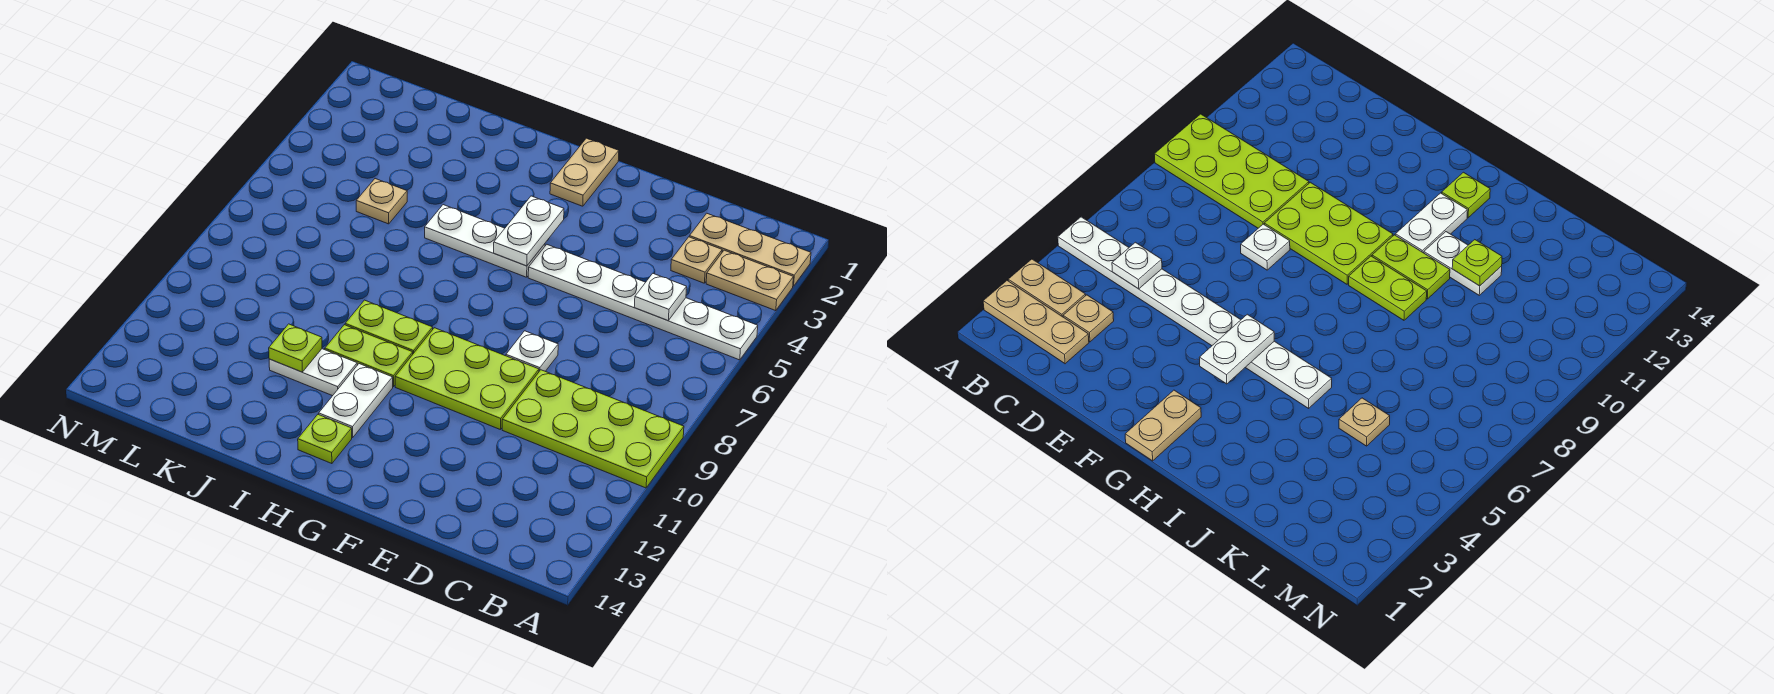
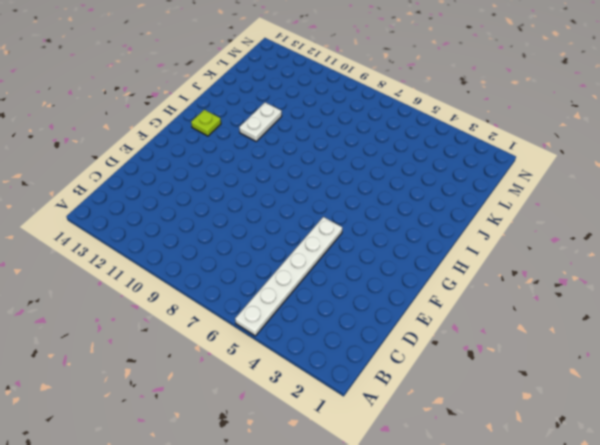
none -> tan 1x3 plate [689,213,811,286]
none -> tan 1x2 plate [706,250,793,311]
none -> lime 2x4 plate [502,370,684,488]

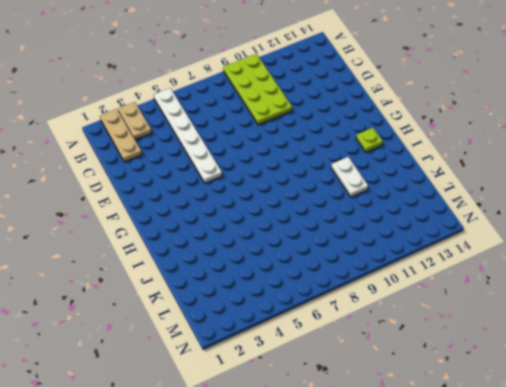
none -> tan 1x1 plate [671,237,722,283]
none -> white 1x1 plate [506,331,558,371]
none -> lime 2x3 plate [395,328,539,430]

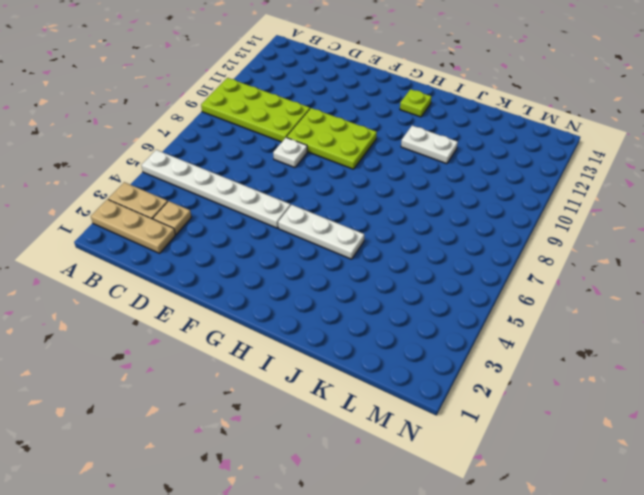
none -> tan 1x2 plate [550,138,619,206]
none -> lime 1x2 plate [345,300,433,354]
none -> lime 1x2 plate [325,325,413,387]

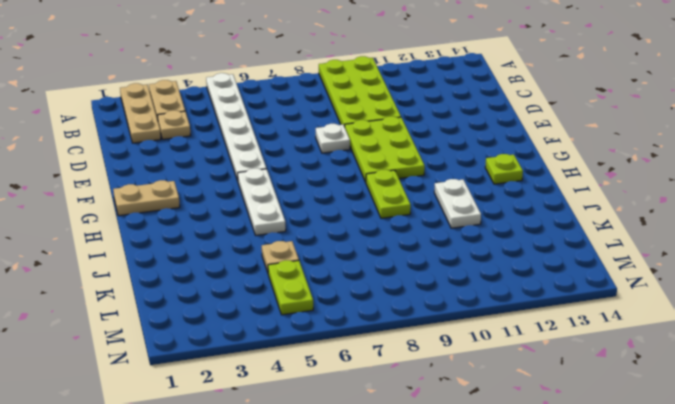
lime 1x2 plate [268,260,313,315] -> lime 1x2 plate moved to [325,325,413,387]
none -> white 1x2 plate [319,364,393,438]
none -> white 1x1 plate [635,274,687,321]
none -> white 1x2 plate [494,196,564,266]

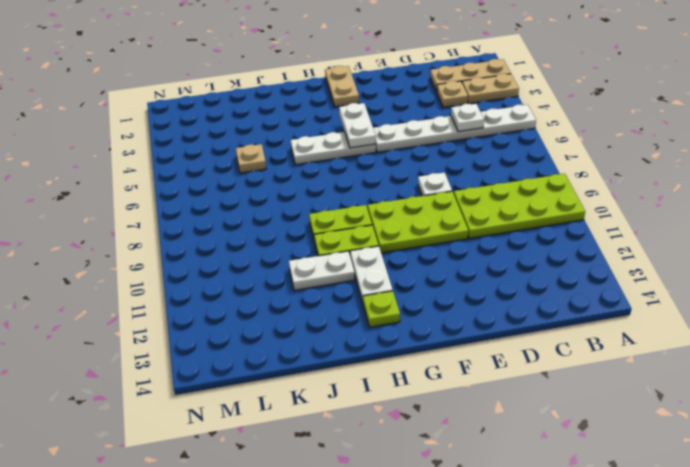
none -> lime 1x1 plate [269,324,322,372]

